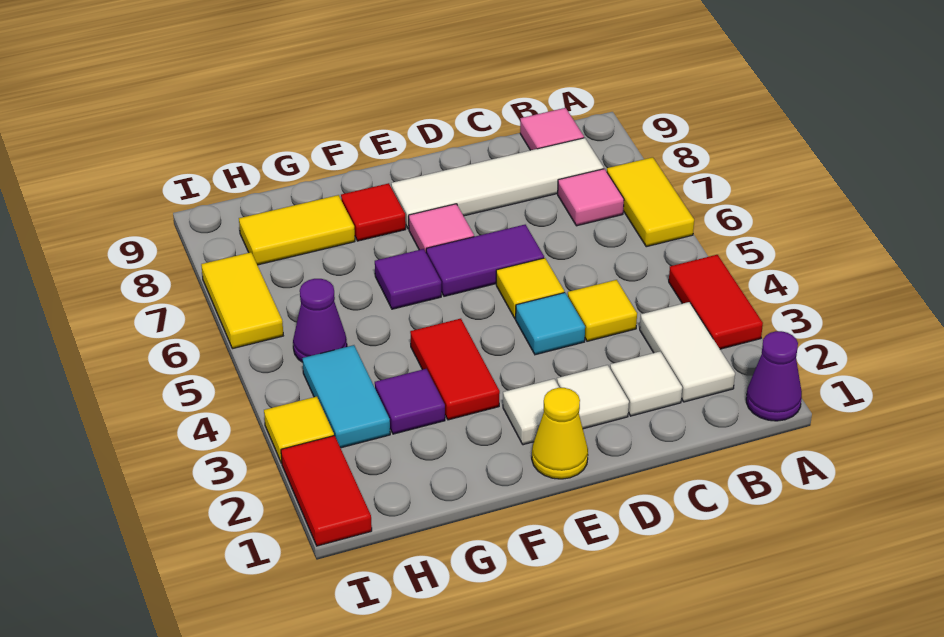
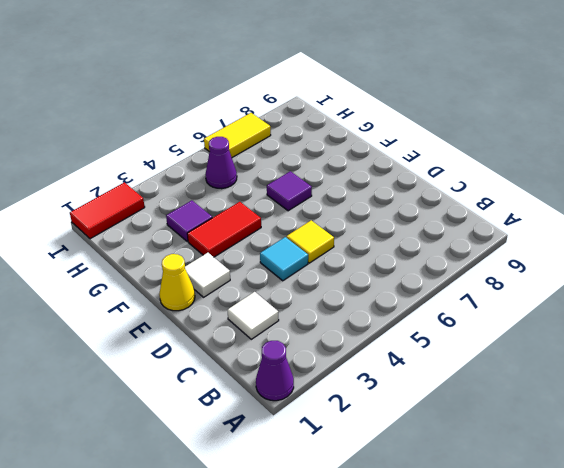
none -> red 1x2 tile [669,255,763,349]
none -> yellow 1x2 tile [607,157,694,247]
none -> white 1x2 tile [640,302,735,402]

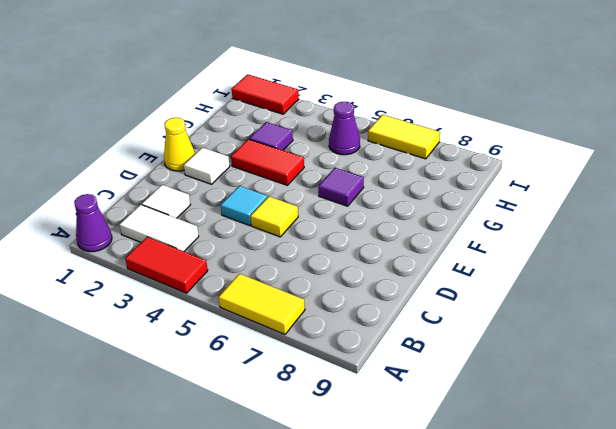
none -> pink 1x1 tile [558,169,624,226]
none -> white 1x4 tile [391,138,604,229]
none -> pink 1x1 tile [520,108,584,150]

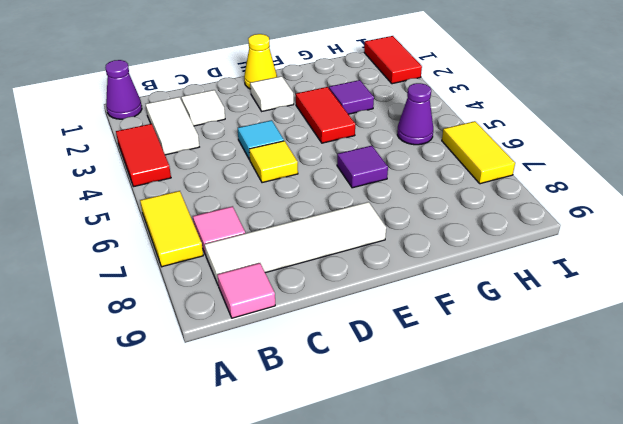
none -> yellow 1x1 tile [568,280,637,341]
none -> white 1x1 tile [557,365,629,429]
none -> purple 1x2 tile [426,225,544,296]

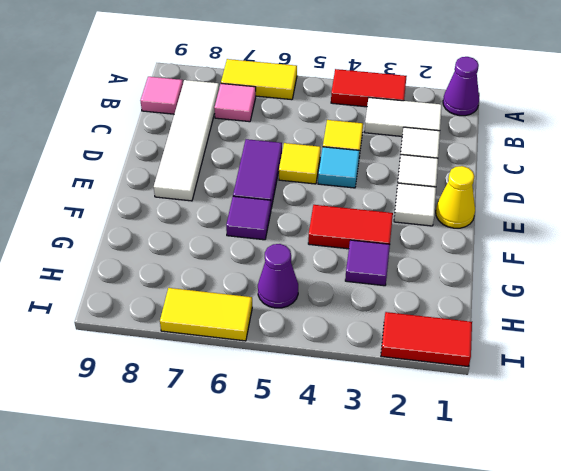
none -> pink 1x1 tile [409,204,474,252]
none -> red 1x1 tile [341,183,406,241]
none -> yellow 1x2 tile [239,195,355,265]

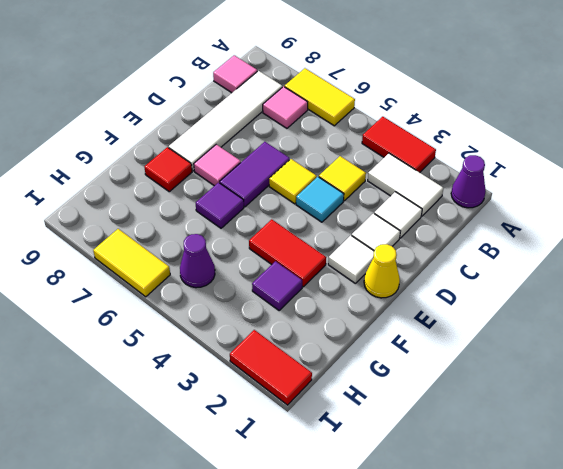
none -> yellow 1x2 tile [239,195,355,265]
none -> cyan 1x2 tile [302,345,390,448]
none -> yellow 1x1 tile [264,397,334,463]

